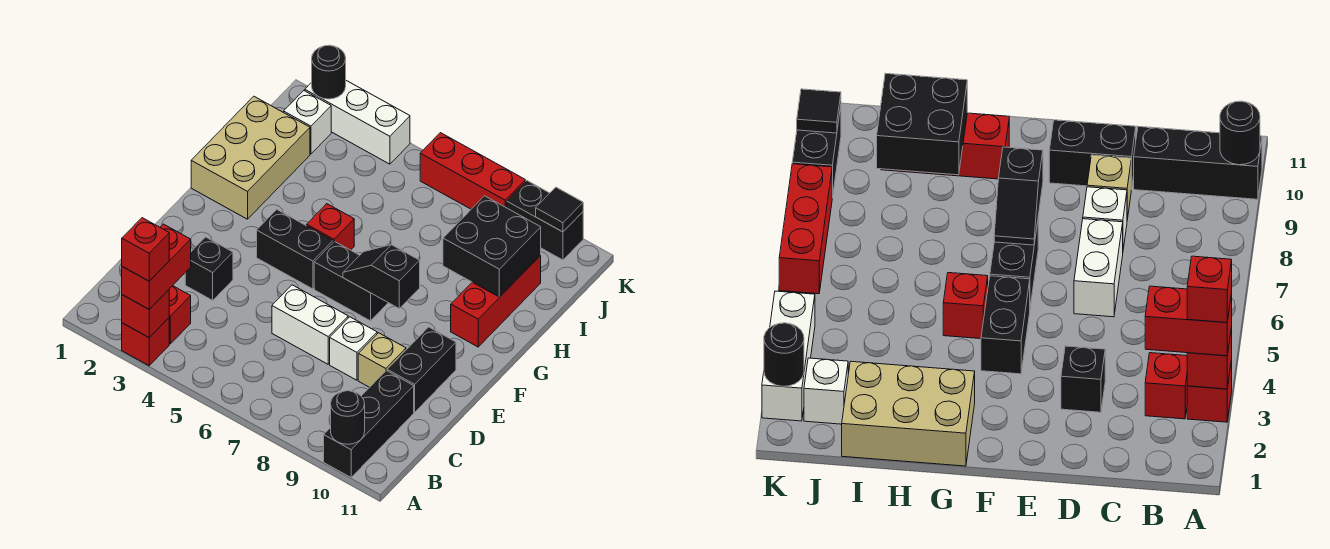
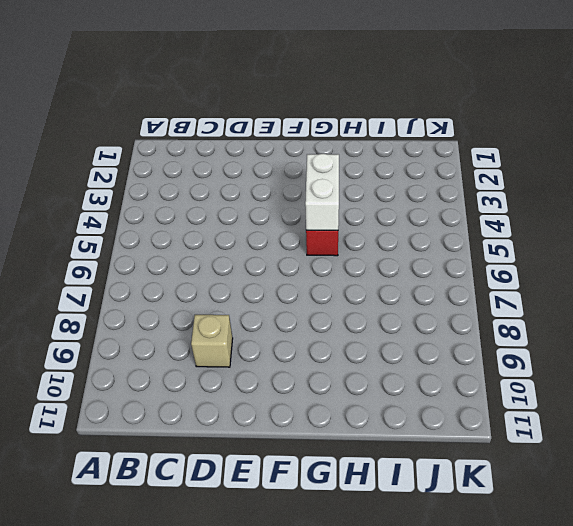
white 1x2 brick [305,154,339,230] -> white 1x2 brick moved to [272,285,348,364]
none -> red 1x1 brick [122,318,169,366]
none -> black 1x3 brick [324,371,414,477]
none -> red 1x1 brick [169,286,191,344]

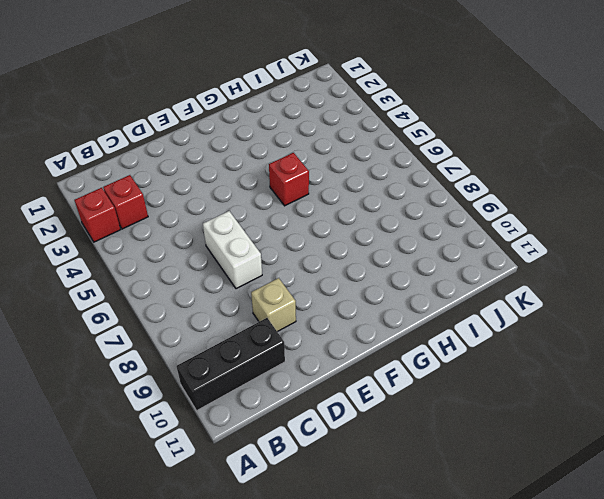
none -> black 1x1 brick [185,237,233,300]
none -> white 1x1 brick [330,317,377,380]
none -> black 1x2 brick [387,327,456,412]

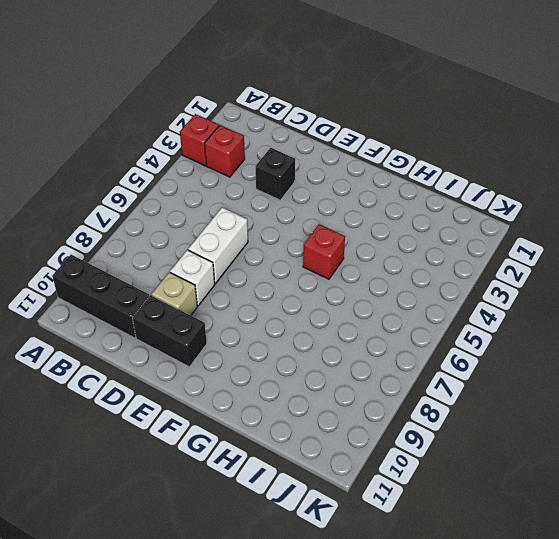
none -> black 1x2 brick [257,210,333,289]
none -> black 1x2 brick [314,241,388,321]
none -> tan 2x3 brick [191,96,310,219]

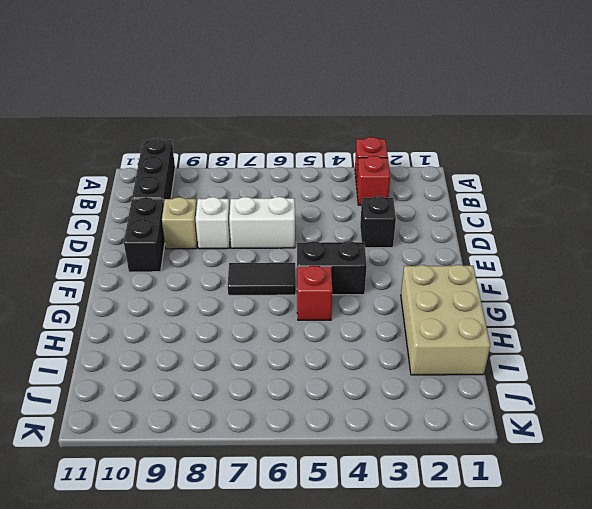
black 1x2 tile [228,263,296,295] -> black 1x2 brick [314,241,388,321]
none -> red 1x3 brick [451,255,541,347]
none -> white 1x1 brick [284,91,331,154]
none -> white 1x3 brick [305,81,410,164]

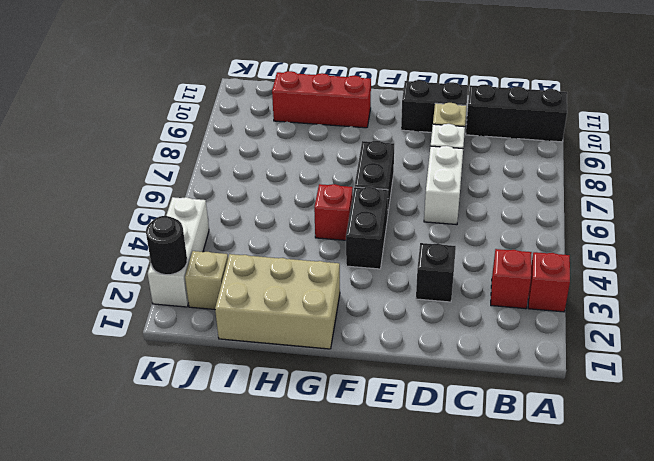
tan 1x1 brick [185,251,228,309] -> white 1x1 brick [284,91,331,154]
none -> red 1x3 brick [420,133,525,209]
none -> black 1x2 brick [507,181,583,260]
none -> red 1x1 brick [122,290,169,337]

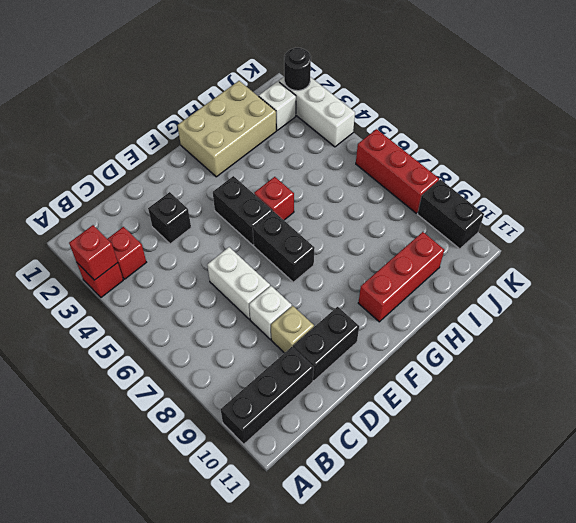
none -> black 1x1 round brick [331,391,365,444]
none -> black 1x2 slope [343,245,420,308]
none -> black 2x2 brick [443,196,541,297]

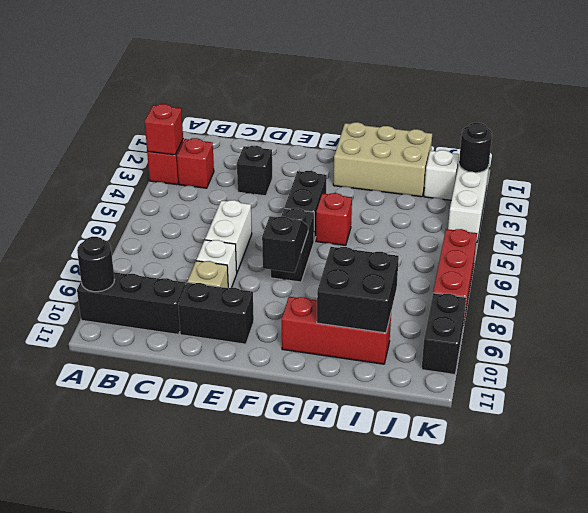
none -> black 1x1 tile [536,187,583,232]
none -> red 1x2 brick [122,224,191,309]
none -> red 1x1 brick [122,218,169,281]

